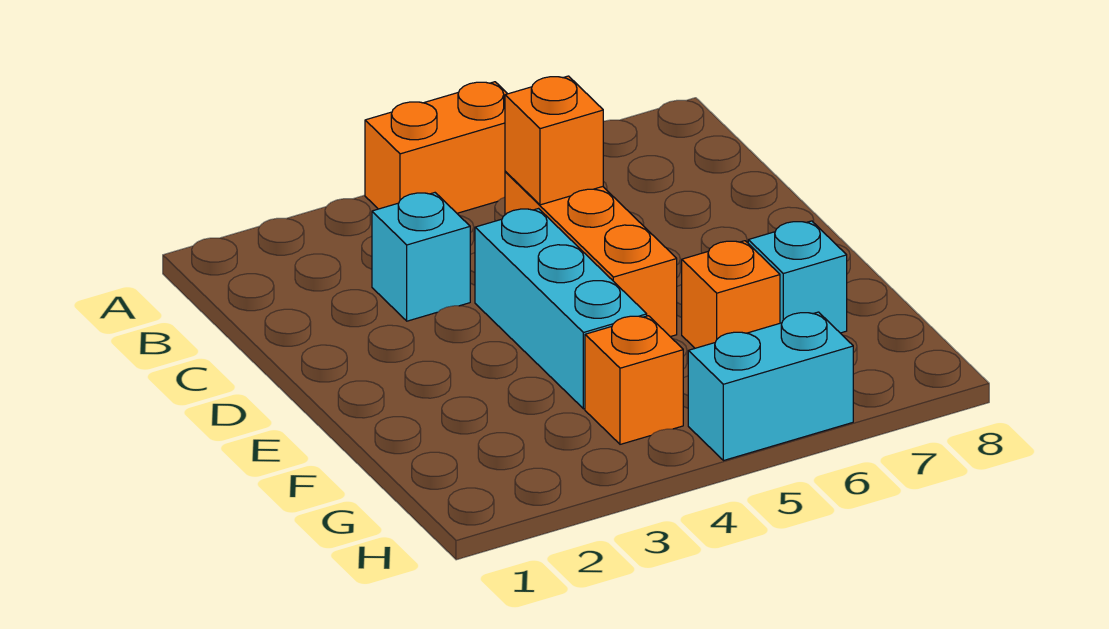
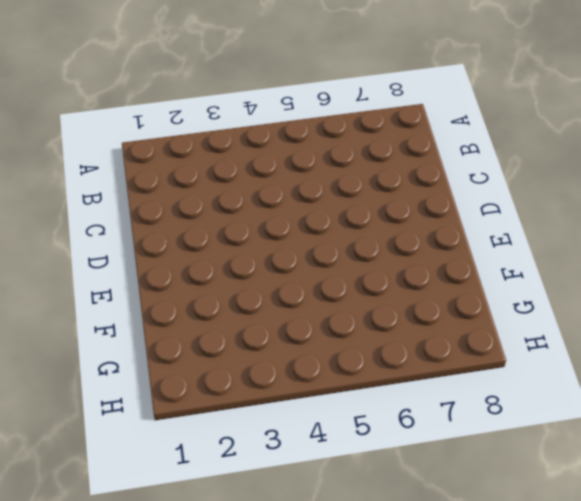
none -> orange 1x2 brick [365,82,507,213]
none -> cyan 1x1 brick [372,193,470,321]

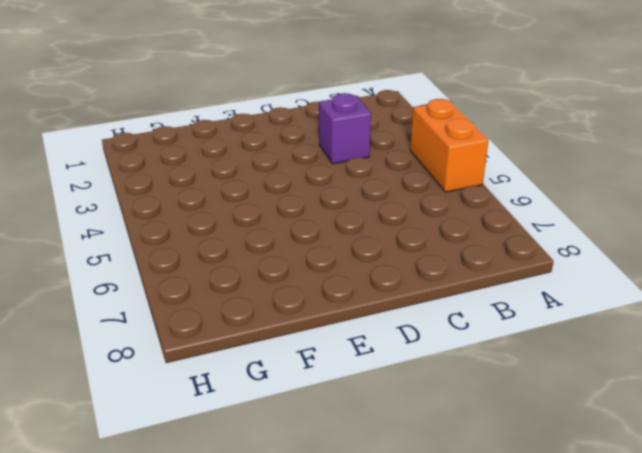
purple 1x1 brick [319,93,371,164] -> cyan 1x1 brick [372,193,470,321]
none -> orange 1x3 brick [505,172,677,337]
none -> cyan 1x3 brick [475,209,647,409]

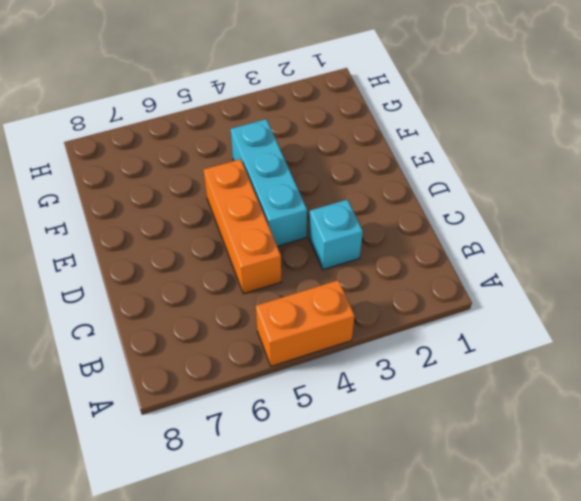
none -> orange 1x1 brick [682,241,780,348]
none -> cyan 1x1 brick [748,221,847,333]

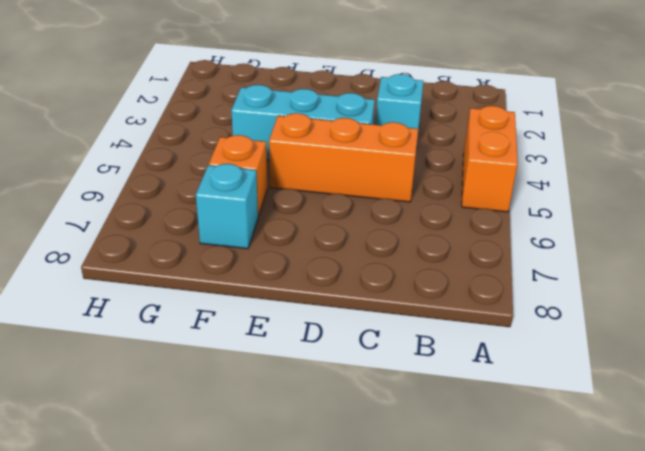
none -> orange 1x1 brick [585,316,683,444]
none -> cyan 1x2 brick [688,312,853,461]

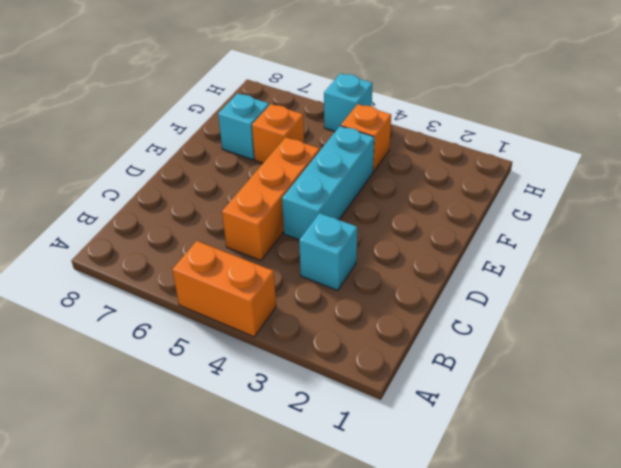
cyan 1x1 brick [324,73,373,131] -> cyan 1x2 brick [688,312,853,461]
none -> orange 1x1 brick [505,76,603,205]

